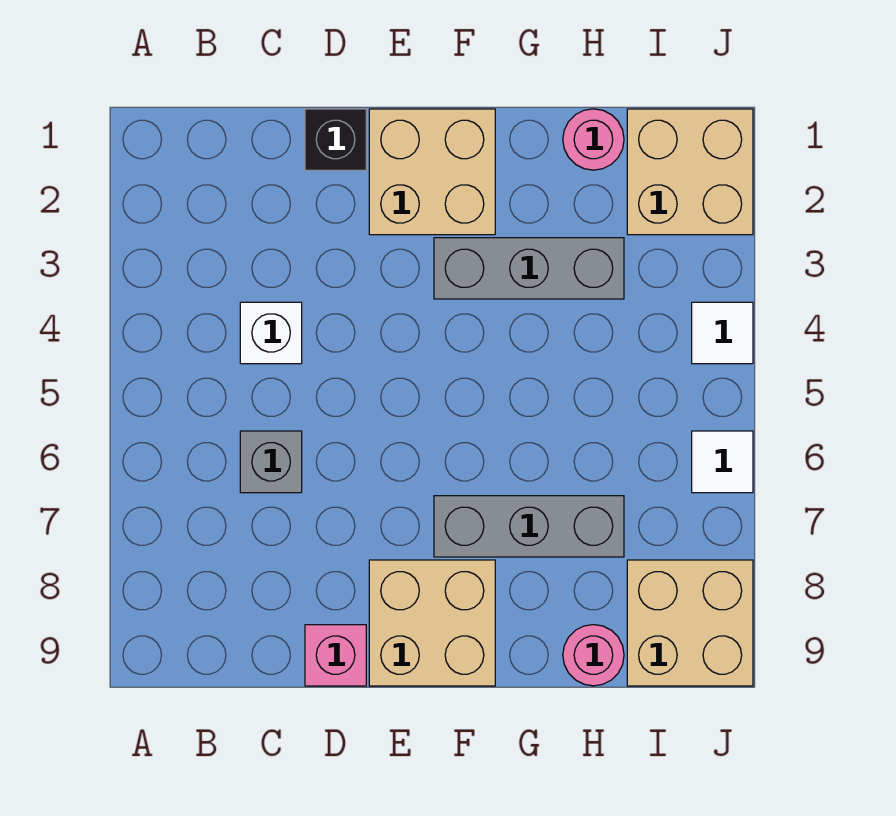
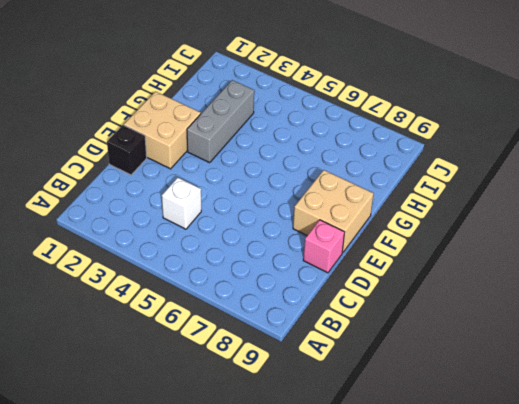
none -> grey 1x1 brick [240,431,302,493]
none -> grey 1x3 brick [434,496,624,557]
none -> pink 1x1 round brick [563,109,624,170]

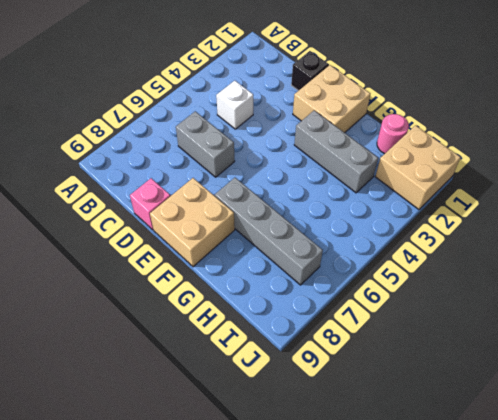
grey 1x2 brick [176,111,235,177] -> grey 1x1 brick [240,431,302,493]
grey 1x4 brick [215,178,323,285] -> grey 1x3 brick [434,496,624,557]
none -> pink 1x1 round brick [563,625,624,686]
none -> tan 2x2 brick [627,560,753,686]
none -> white 1x1 tile [692,302,753,364]

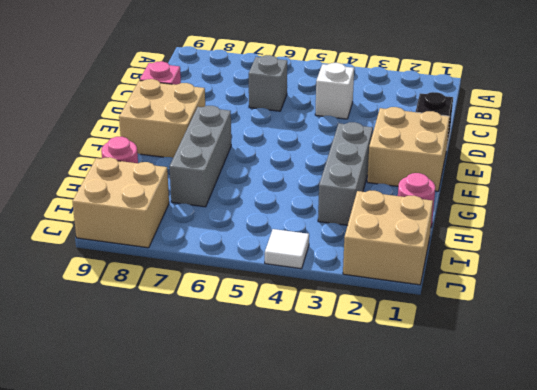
none -> white 1x1 tile [692,431,753,493]

